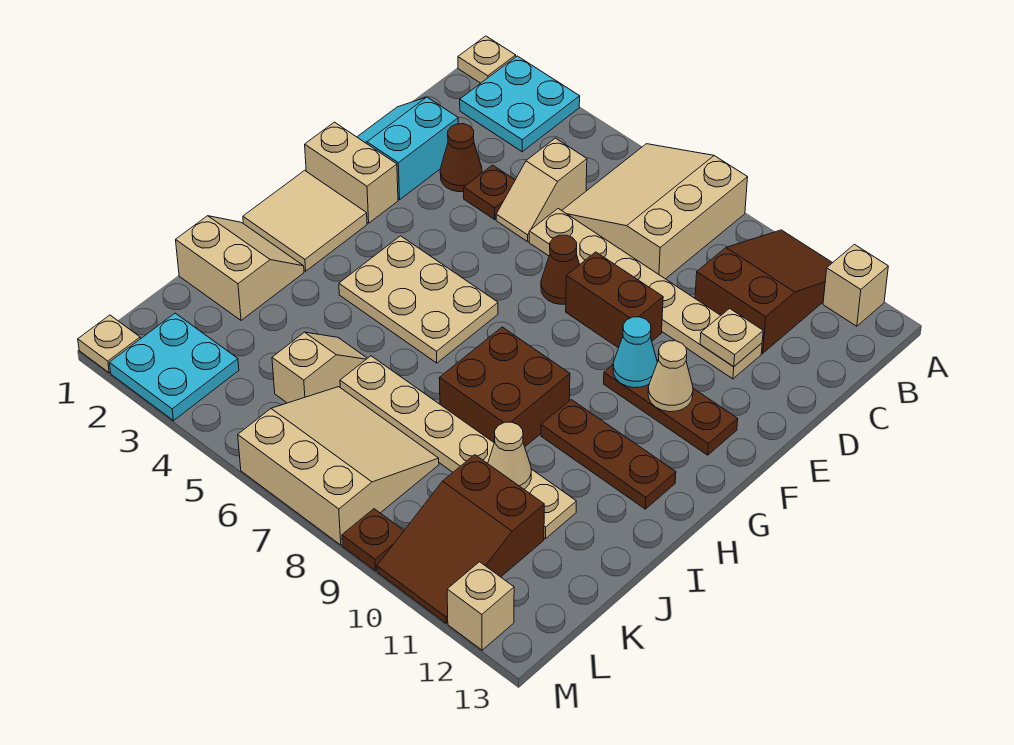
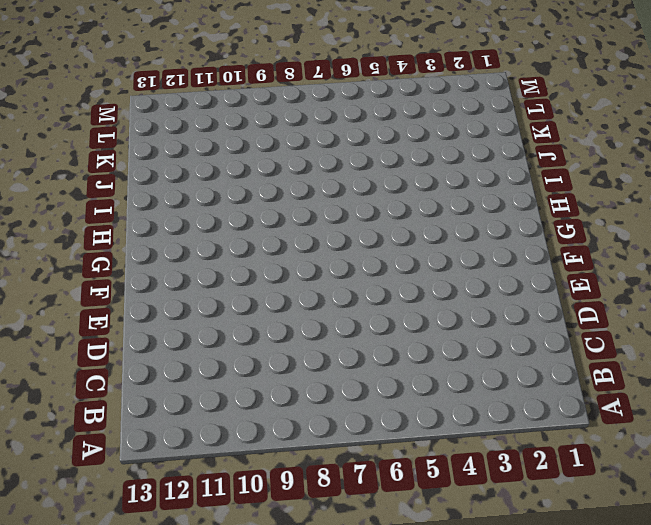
none -> tan 1x1 plate [458,36,516,83]
none -> cyan 2x2 plate [460,56,580,152]
none -> tan 3x3 slope [562,144,748,279]
none -> brown 2x3 slope [695,230,832,353]

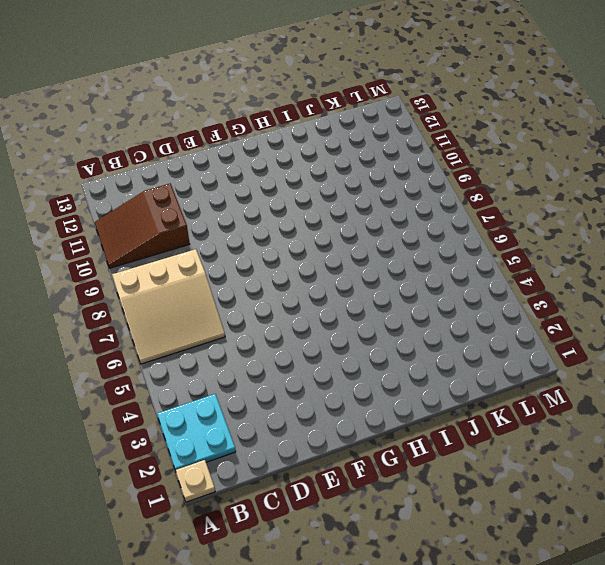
none -> tan 1x1 brick [823,244,888,326]
none -> tan 1x2 slope [496,138,587,242]
none -> cyan 2x2 slope [357,97,458,200]
none -> brown 1x1 cone [440,124,482,192]

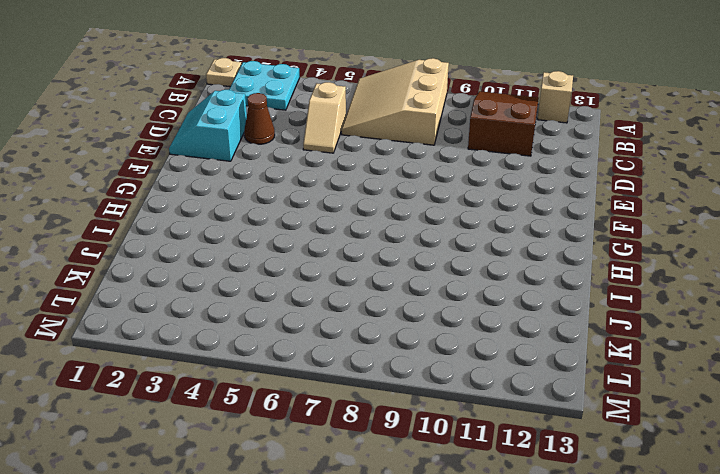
none -> brown 1x1 plate [464,165,515,220]
none -> tan 1x6 plate [529,209,762,379]
none -> brown 1x1 cone [541,235,580,304]
none -> brown 1x2 brick [566,252,663,348]

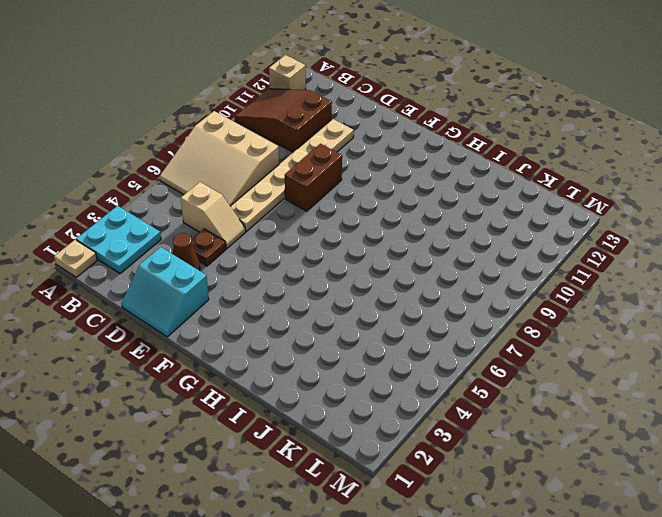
none -> brown 1x1 cone [541,235,580,304]
none -> tan 1x2 brick [305,122,398,223]
none -> brown 1x3 plate [604,365,738,455]
none -> tan 2x2 tile [243,170,367,271]

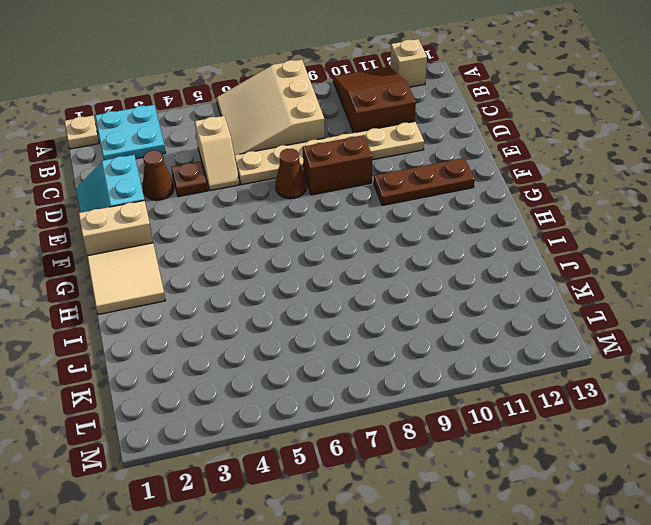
none -> tan 2x3 plate [339,236,498,363]
none -> brown 2x2 brick [439,327,570,447]
none -> brown 1x3 plate [541,400,676,509]
none -> tan 2x2 slope [176,216,304,320]

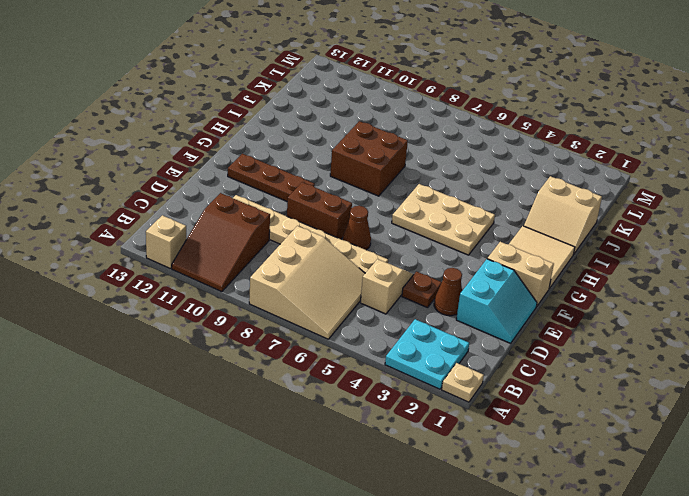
none -> brown 1x3 plate [541,400,676,509]
none -> tan 1x2 slope [272,332,367,403]
none -> tan 1x6 plate [340,356,576,539]
none -> tan 3x3 slope [238,387,439,545]

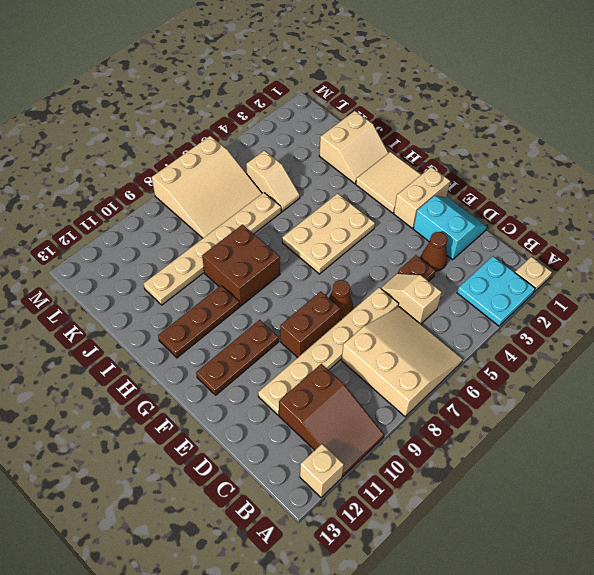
none -> brown 2x3 slope [377,455,544,623]
none -> cyan 2x2 plate [110,313,239,421]
none -> tan 1x1 plate [78,315,140,373]
none -> brown 1x1 plate [342,509,404,571]

